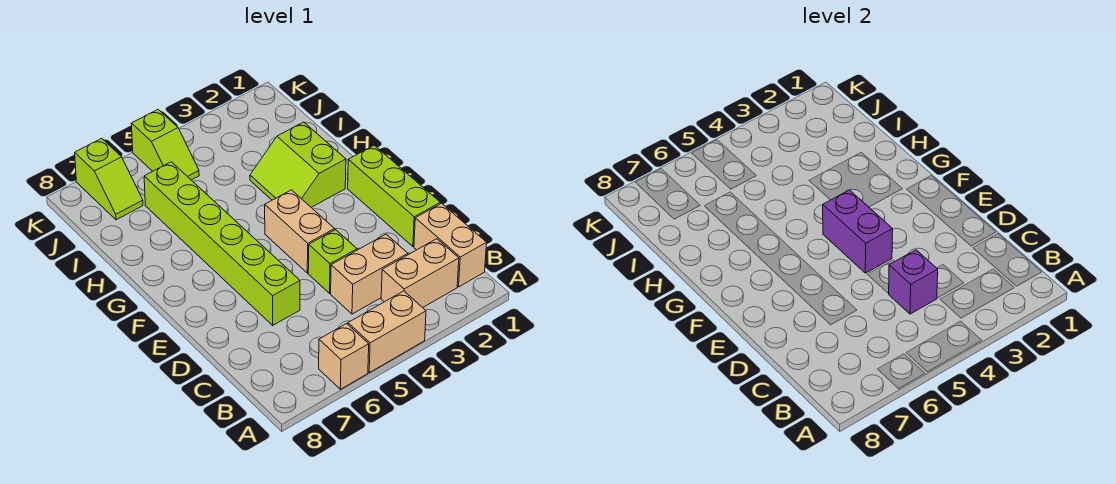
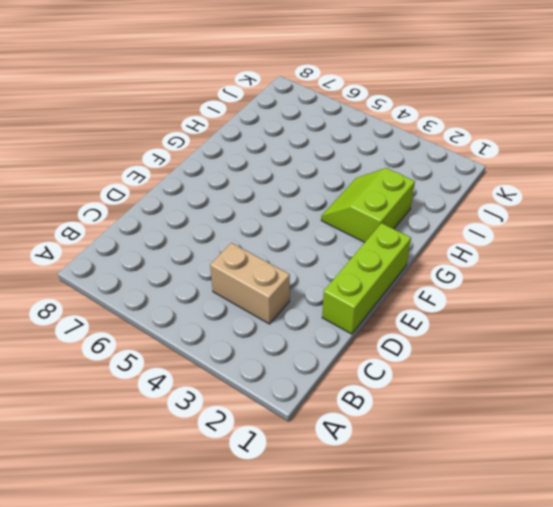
none -> tan 1x2 brick [348,291,426,373]
none -> tan 1x1 brick [319,324,369,389]
none -> tan 1x2 brick [414,203,487,287]

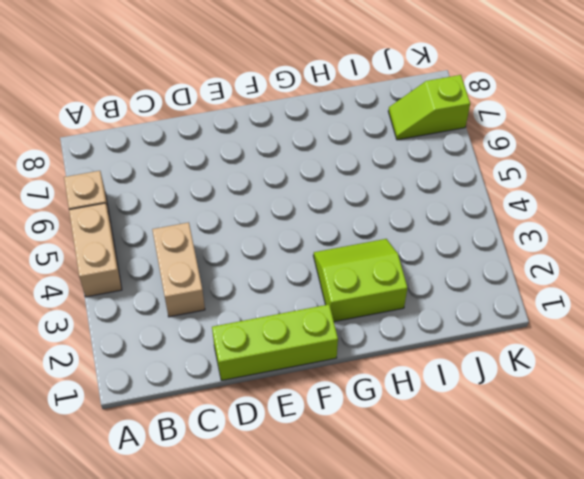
none -> tan 1x2 brick [414,203,487,287]
none -> tan 1x2 brick [381,239,459,308]
none -> lime 1x1 brick [308,230,357,293]

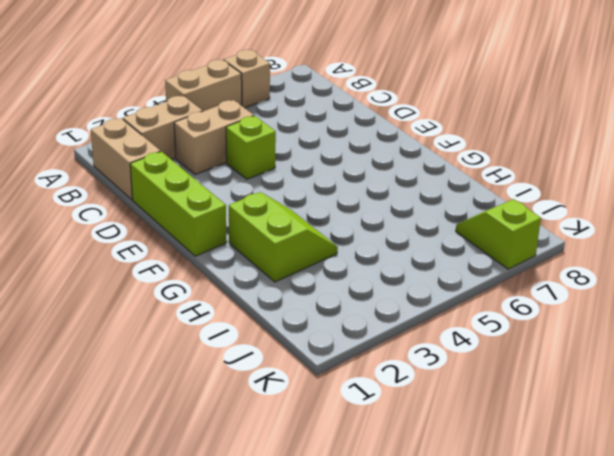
none -> lime 1x6 brick [144,162,300,325]
none -> tan 1x2 brick [265,190,335,273]
none -> lime 1x2 slope [131,110,199,180]

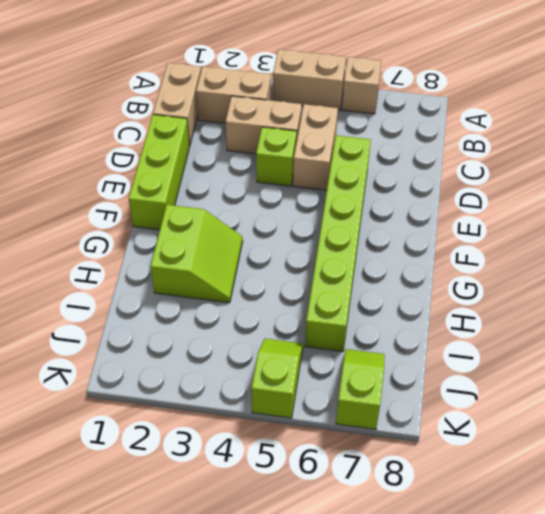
tan 1x2 brick [293,104,338,190] -> tan 1x2 brick moved to [265,190,335,273]
none -> purple 1x1 brick [888,250,938,314]
none -> purple 1x2 brick [823,190,893,273]

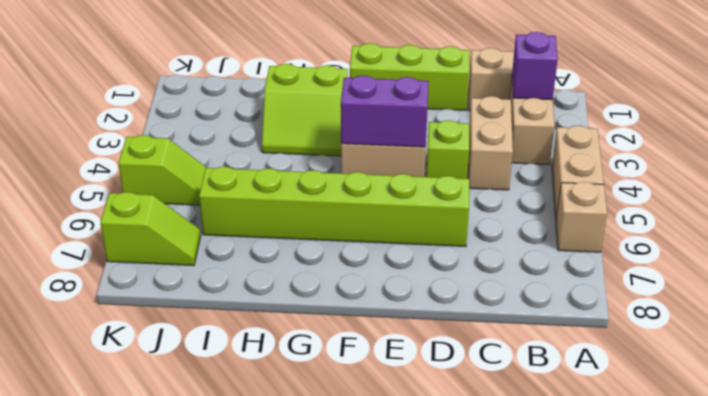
purple 1x1 brick [512,32,558,100] -> purple 1x1 brick moved to [888,250,938,314]

